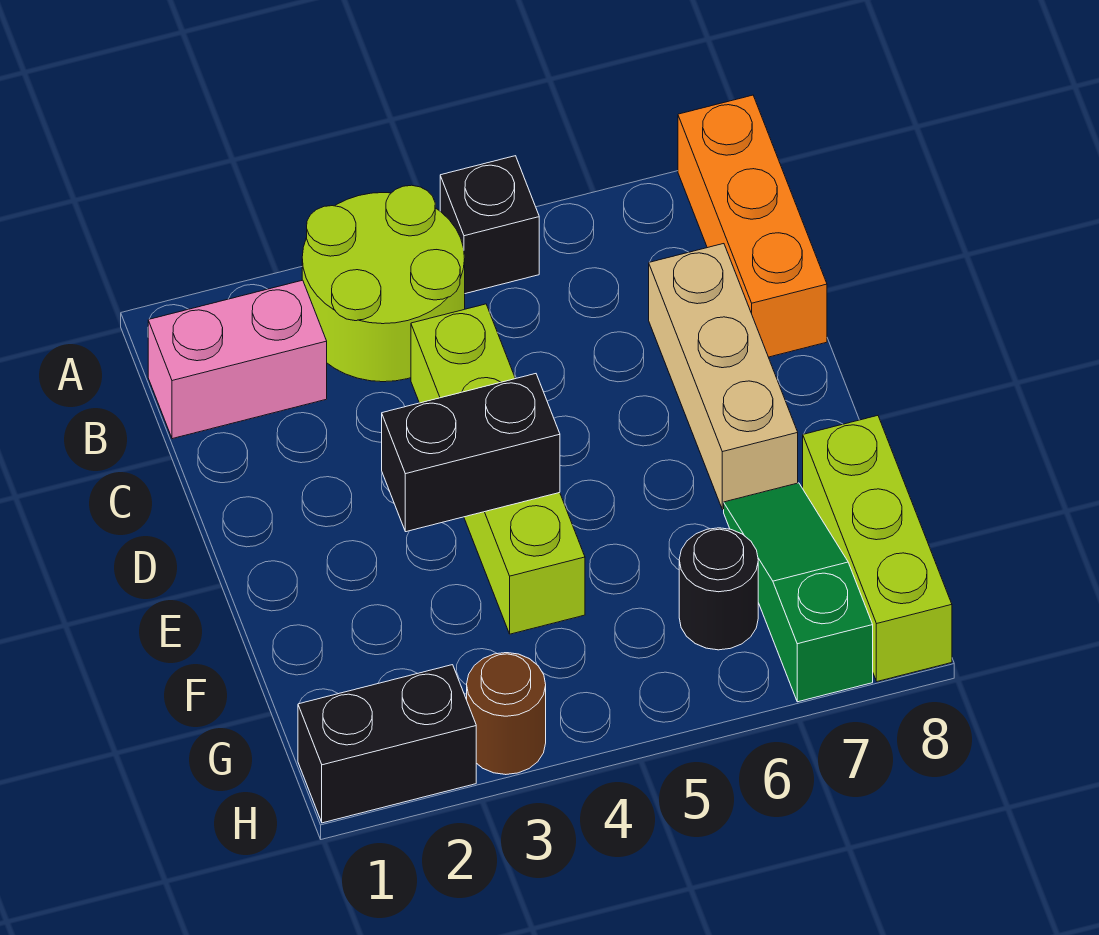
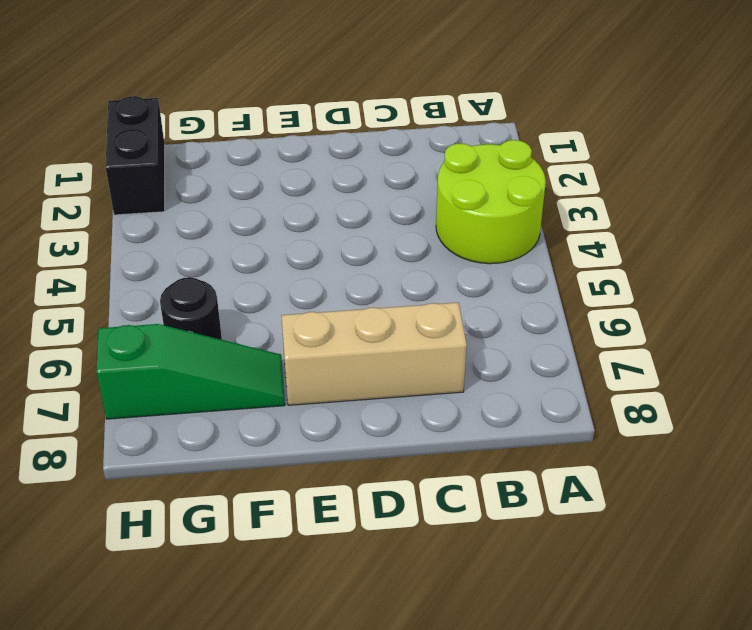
none -> black 1x1 brick [440,156,539,294]
none -> orange 1x3 brick [678,95,827,357]
none -> pink 1x2 brick [148,280,327,439]

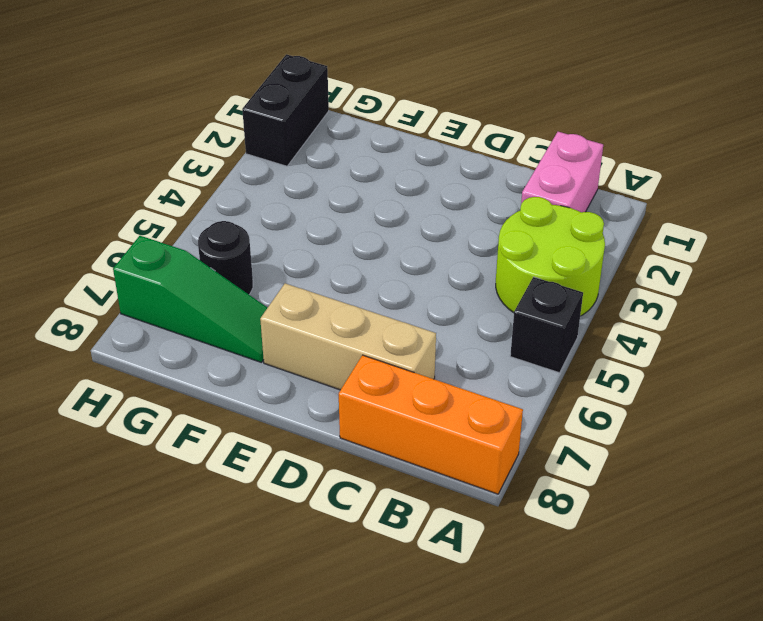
none -> lime 1x4 brick [411,304,585,634]
none -> lime 1x3 brick [803,416,952,681]
none -> brown 1x1 round brick [467,653,546,775]

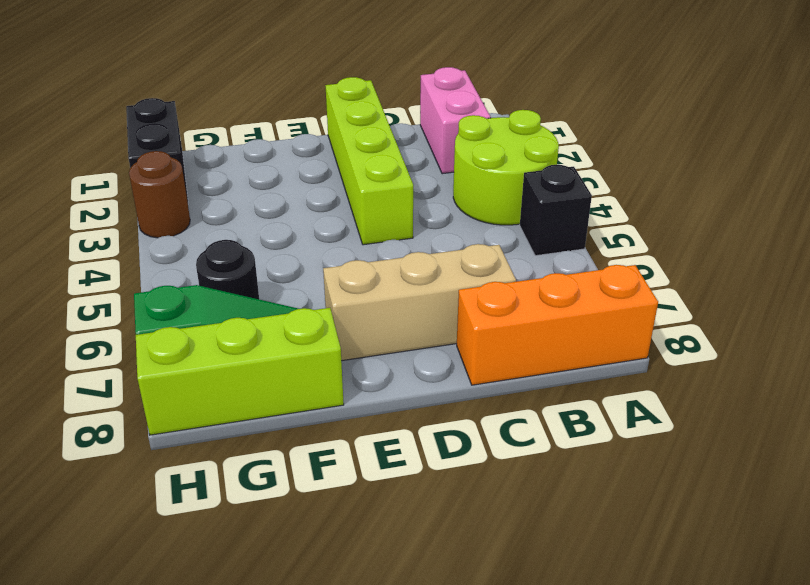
lime 1x4 brick [326,77,413,245] -> lime 1x4 brick turned to [411,304,585,634]
none -> black 1x2 brick [382,374,560,532]

